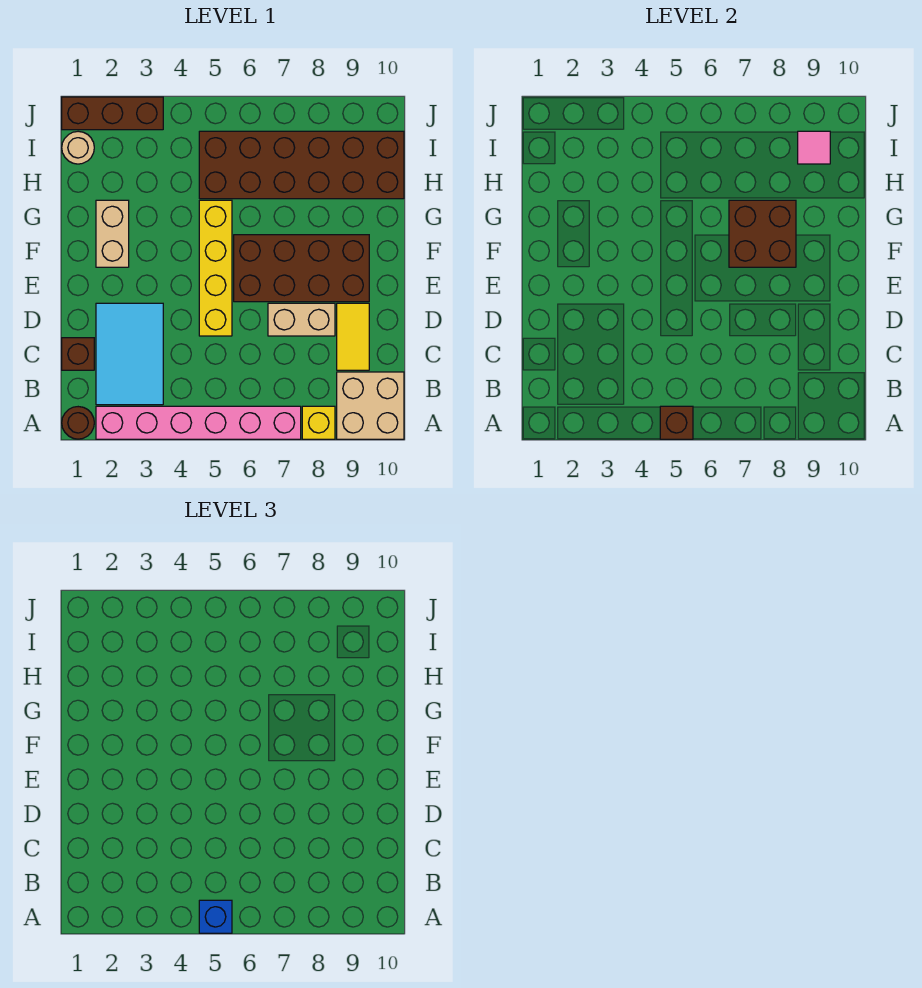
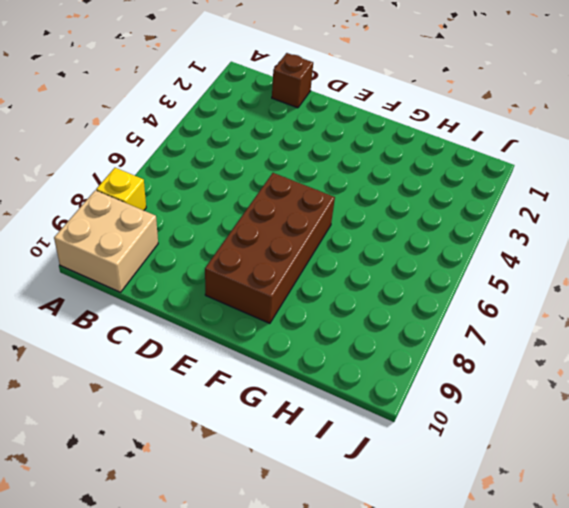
none -> brown 1x1 round brick [62,407,94,439]
none -> pink 1x6 brick [96,406,301,439]
none -> cyan 2x3 tile [96,303,163,405]

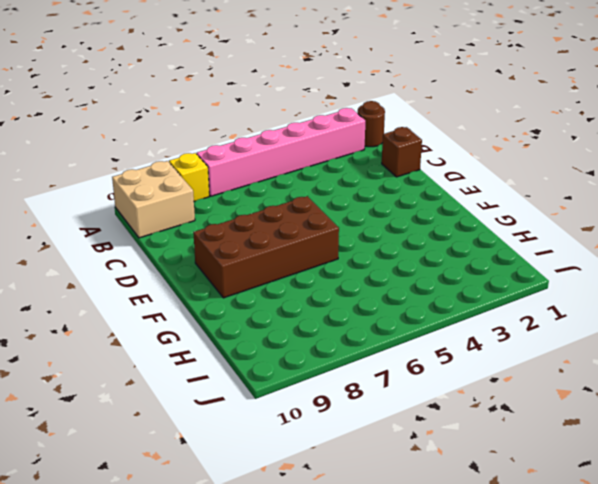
none -> cyan 2x3 tile [96,303,163,405]
none -> yellow 1x2 tile [337,303,369,370]
none -> yellow 1x4 brick [199,200,232,336]

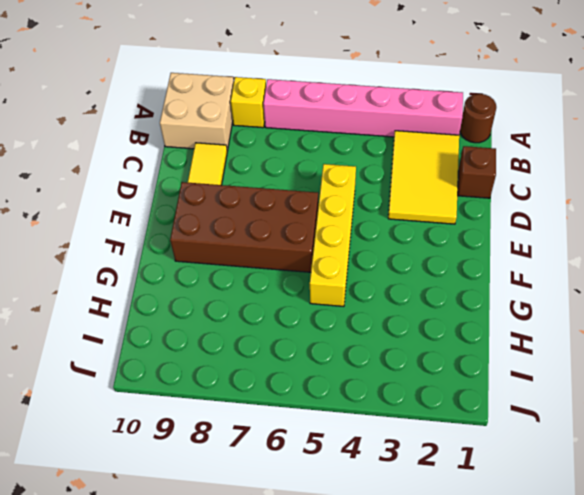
yellow 2x3 tile [388,131,459,224] -> cyan 2x3 tile [96,303,163,405]
none -> tan 1x2 brick [268,303,335,336]
none -> tan 1x2 brick [96,200,129,267]
none -> brown 2x6 brick [199,131,404,199]

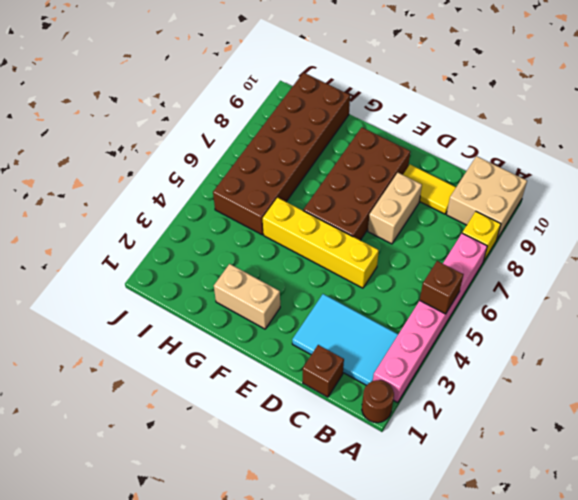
none -> tan 1x1 round brick [62,131,94,164]
none -> brown 1x3 brick [62,97,163,130]
none -> brown 2x2 brick [729,200,796,267]

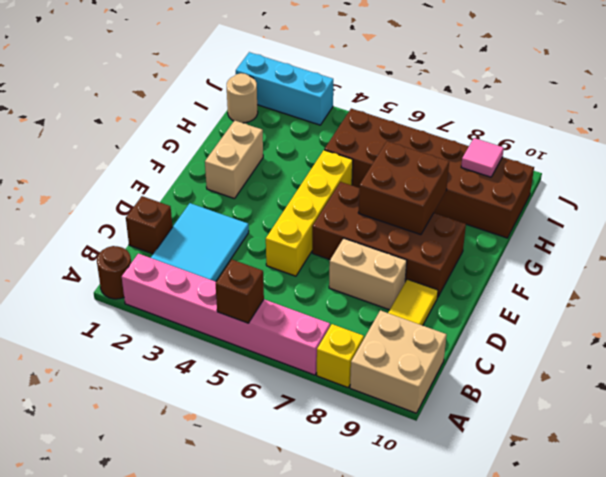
cyan 1x3 brick [236,52,333,125] -> brown 1x3 brick [62,97,163,130]
none -> blue 1x1 brick [199,900,232,933]

